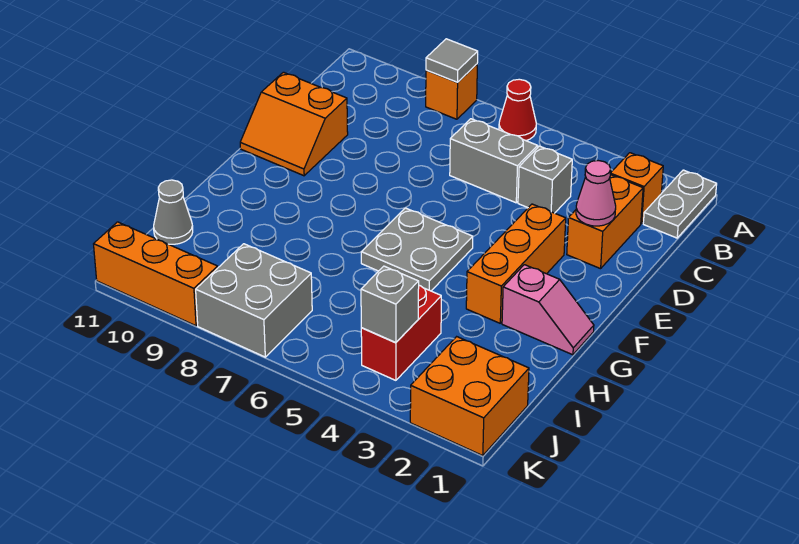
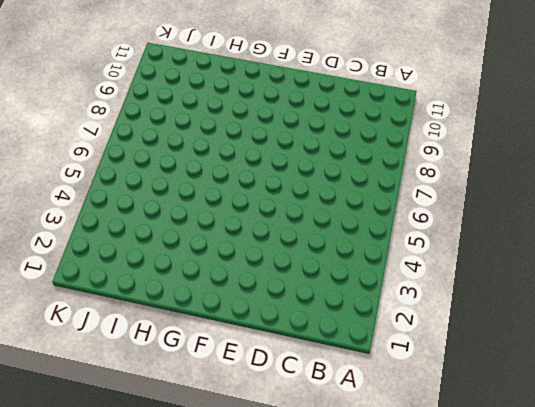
none -> grey 1x2 plate [643,170,717,238]
none -> red 1x1 cone [499,79,536,141]
none -> orange 1x1 brick [426,64,477,119]

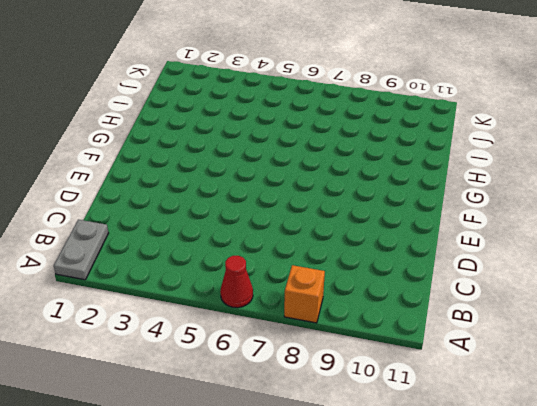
none -> orange 1x1 brick [610,153,663,224]
none -> orange 1x2 brick [567,175,643,269]
none -> grey 1x1 brick [518,146,572,213]

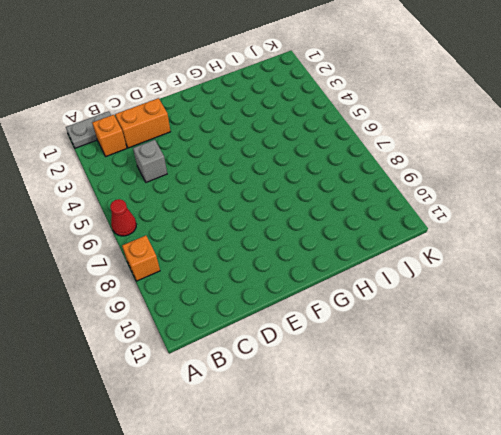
none -> grey 1x2 brick [450,119,538,203]
none -> orange 2x2 slope [240,72,348,176]
none -> orange 1x3 brick [466,204,566,323]

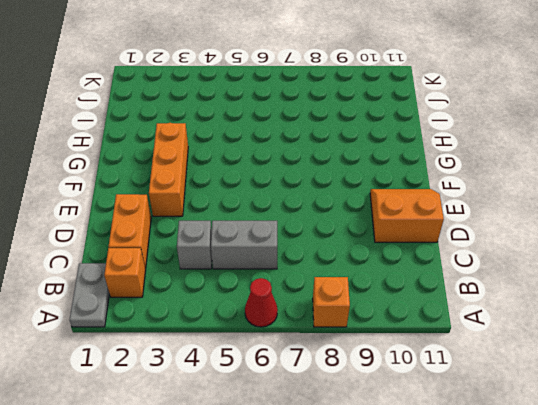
none -> grey 2x2 plate [361,208,473,291]
none -> pink 1x2 slope [502,265,594,355]
none -> red 1x2 brick [361,285,441,380]

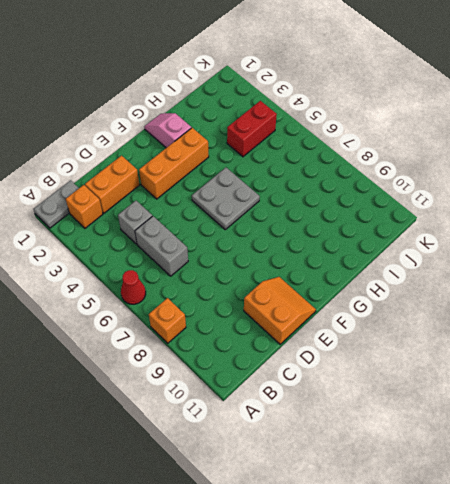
none -> grey 1x1 cone [154,180,193,244]
none -> orange 2x2 brick [410,337,529,456]
none -> grey 2x2 brick [196,244,312,357]

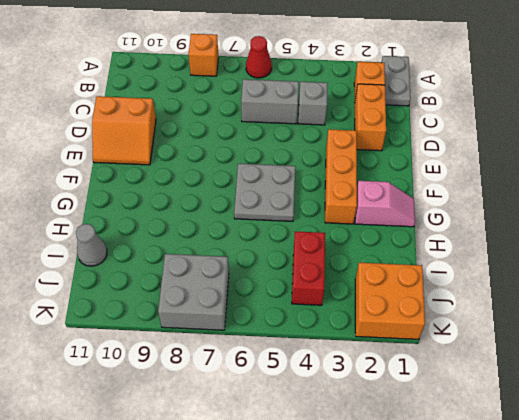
none -> orange 1x3 brick [94,222,218,326]
none -> grey 1x1 tile [426,39,478,82]
none -> pink 1x1 cone [576,161,616,226]

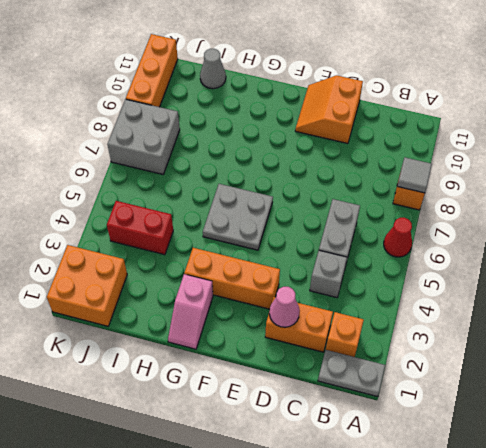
none -> grey 1x1 brick [361,266,419,343]

